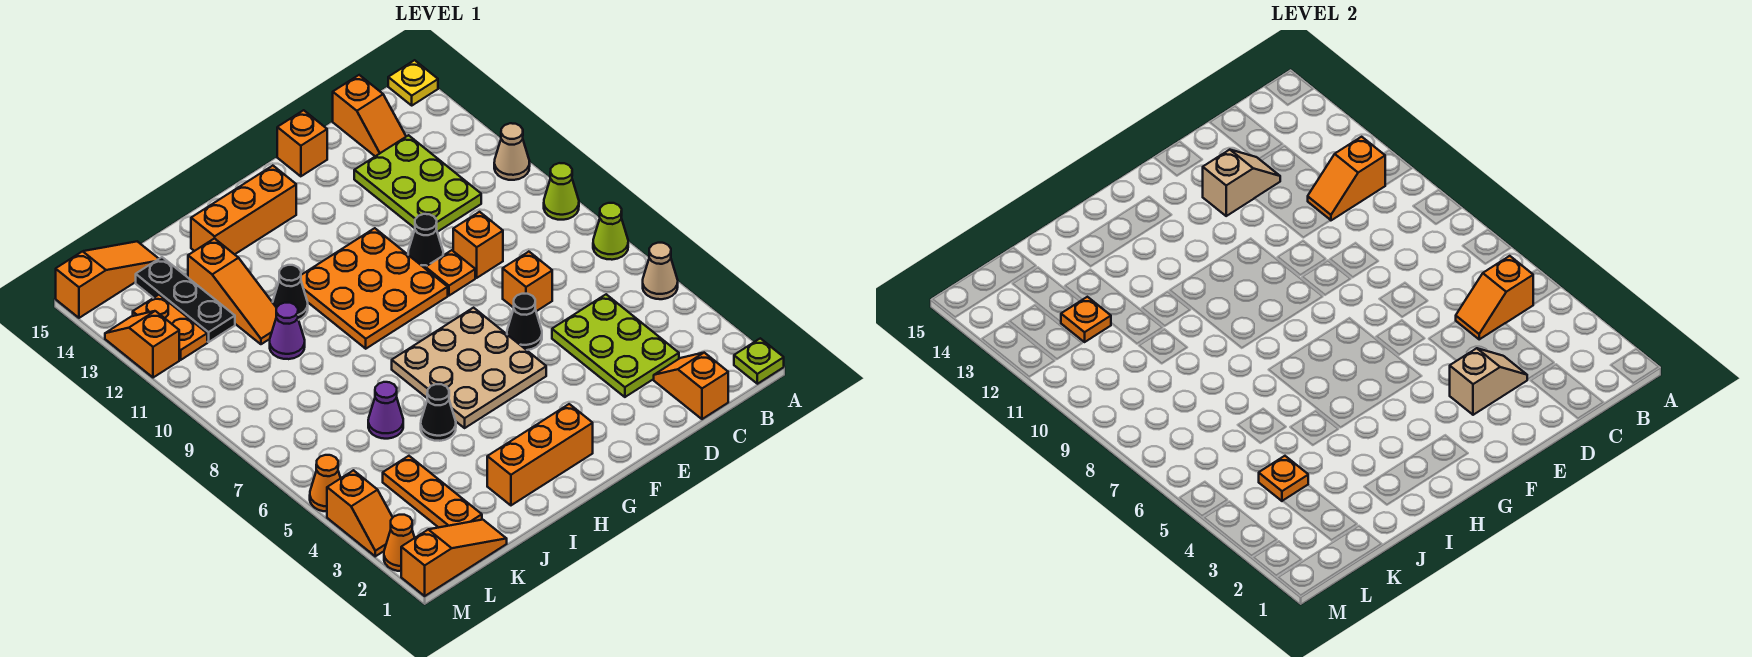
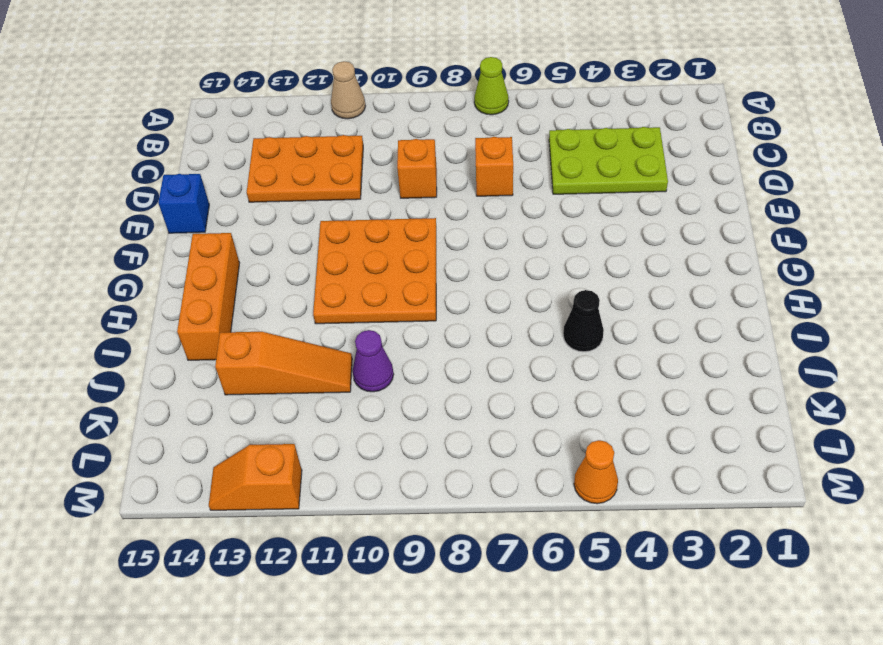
orange 2x3 plate [247,135,363,202] -> lime 2x3 plate [354,135,481,232]
blue 1x1 brick [158,174,209,233] -> orange 1x1 brick [277,110,327,176]
none -> lime 1x1 plate [734,338,784,384]
none -> tan 1x1 cone [643,243,678,299]
none -> lime 1x1 cone [544,163,579,220]
none -> yellow 1x1 plate [388,60,438,105]

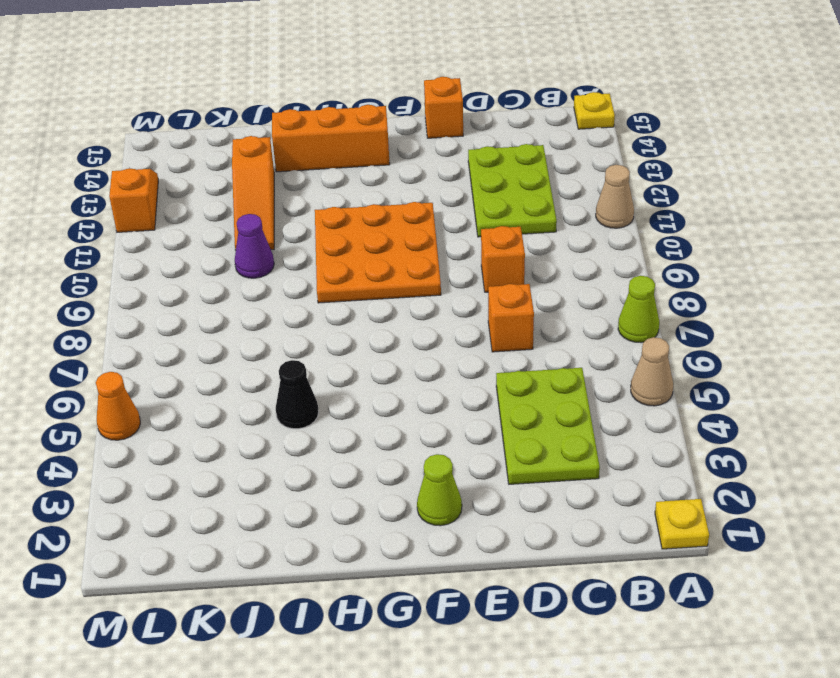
yellow 1x1 plate [655,499,709,549] -> lime 1x1 plate [734,338,784,384]
lime 1x1 cone [417,454,462,526] -> lime 1x1 cone moved to [544,163,579,220]
none -> orange 1x2 slope [654,353,728,419]
none -> orange 1x2 slope [333,75,406,156]
none -> black 1x1 cone [507,294,542,350]
none -> orange 1x1 plate [425,250,475,296]

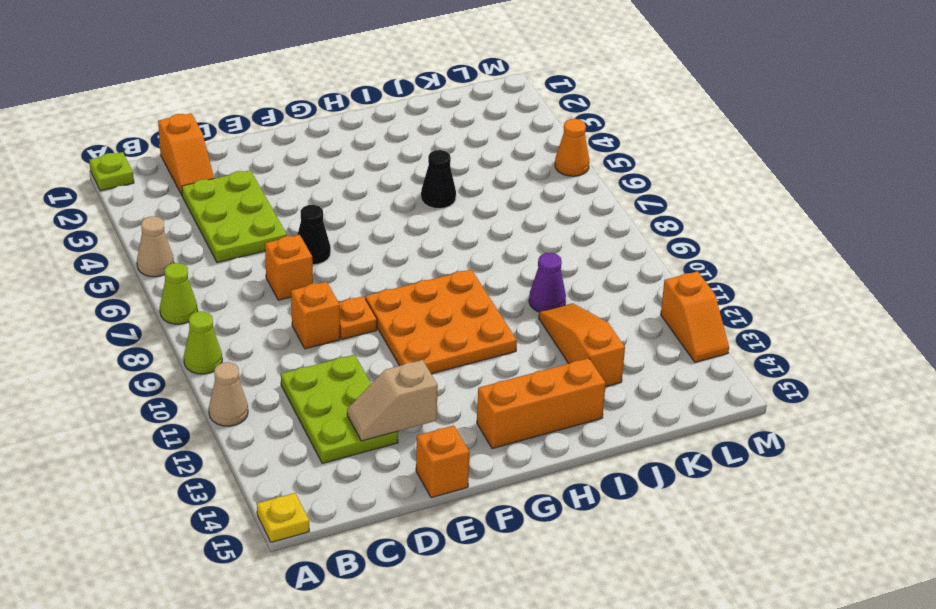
none -> orange 1x2 slope [333,75,406,156]
none -> black 1x1 cone [408,214,443,268]
none -> tan 3x3 plate [392,308,546,428]
none -> orange 1x3 brick [487,404,593,505]

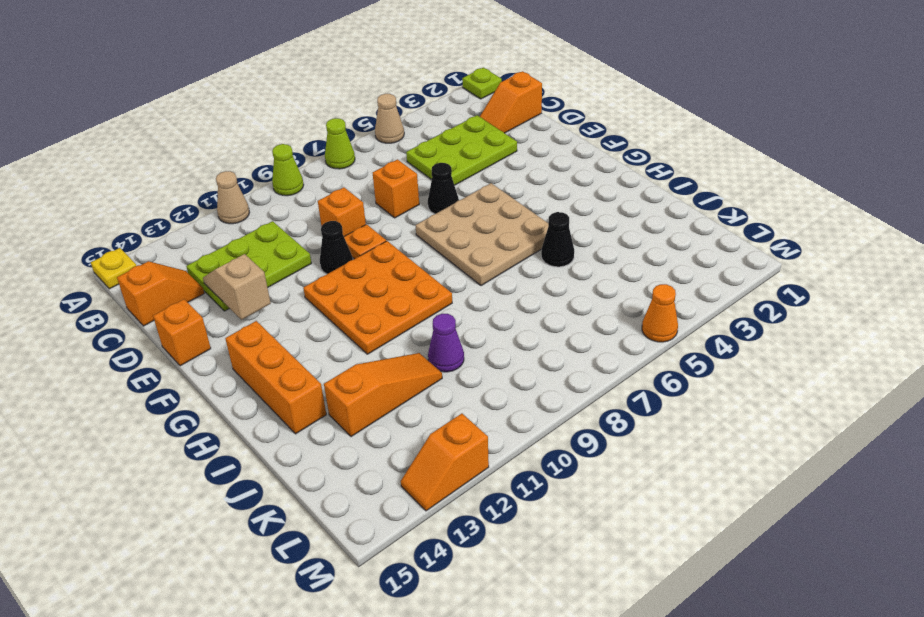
none -> orange 1x3 brick [487,404,593,505]
none -> black 1x1 cone [273,265,308,320]
none -> purple 1x1 cone [368,382,403,439]
none -> orange 1x3 slope [401,520,507,596]

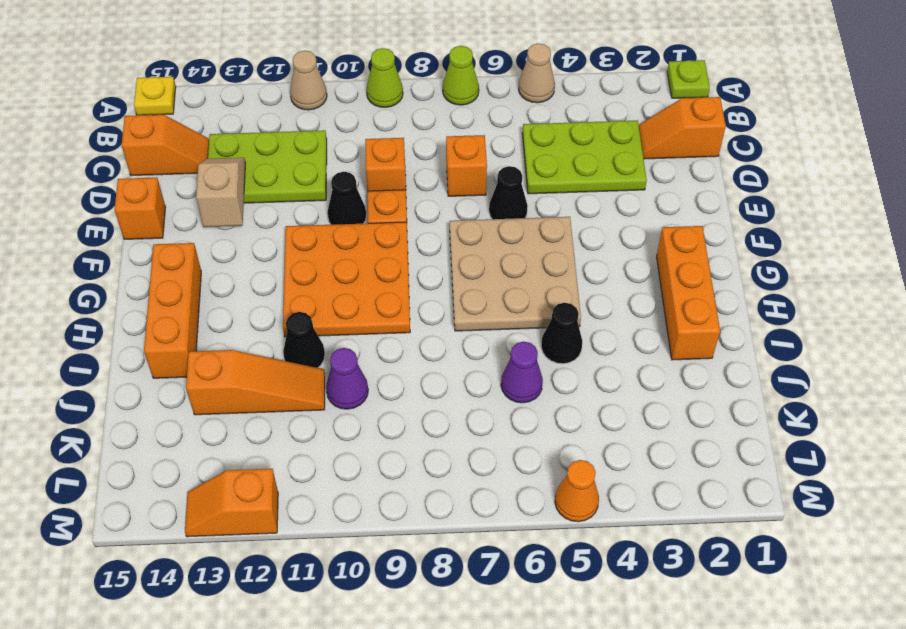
none -> orange 1x3 slope [401,520,507,596]
none -> orange 1x3 plate [383,456,482,528]
none -> black 1x3 plate [136,257,235,342]
none -> orange 1x3 slope [56,241,159,318]

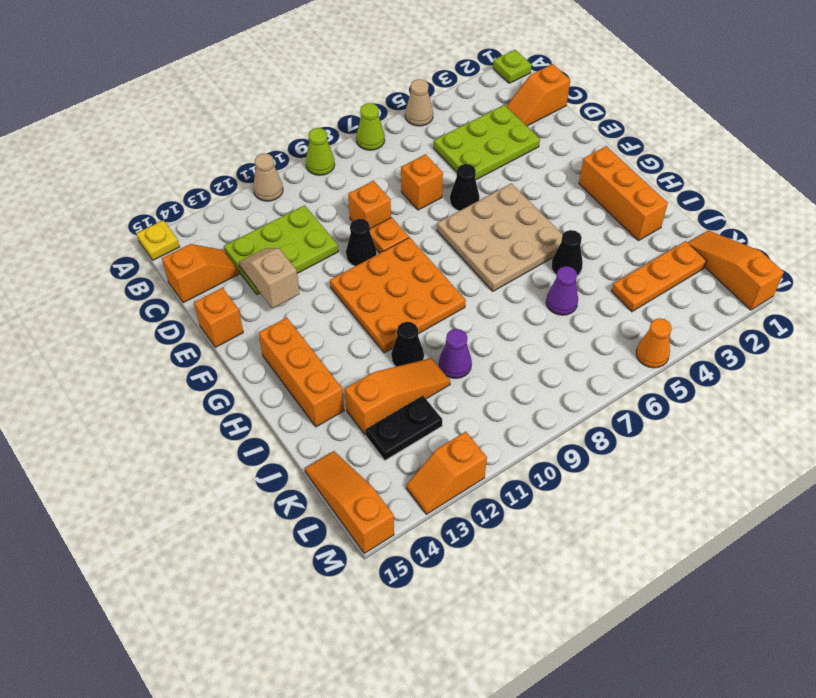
black 1x2 plate [366,396,442,460] -> black 1x3 plate [136,257,235,342]
none -> orange 1x2 plate [133,295,207,360]
none -> orange 1x1 cone [384,515,415,571]
none -> orange 1x2 slope [327,470,393,556]
none -> orange 1x2 slope [1456,256,1533,339]

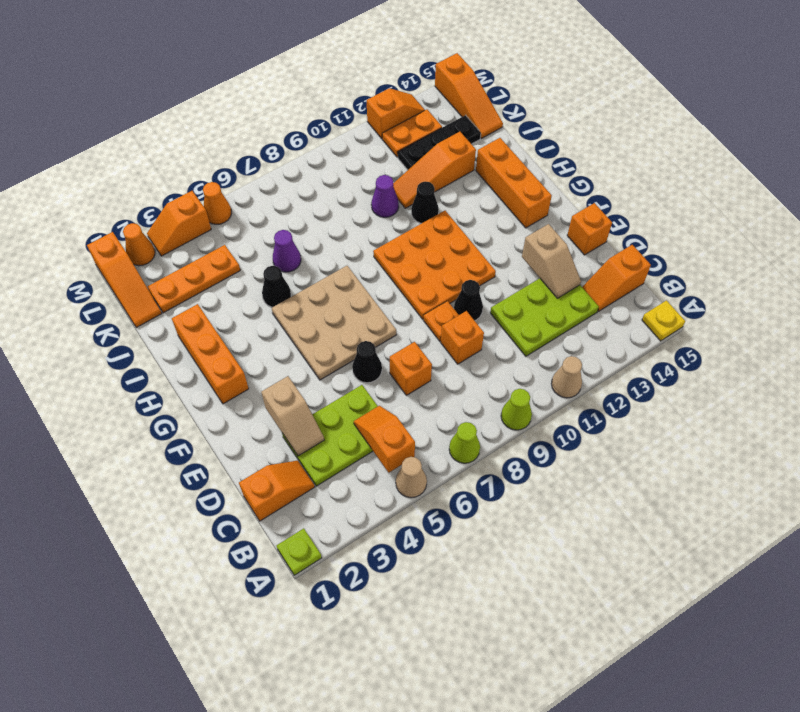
none -> orange 1x2 slope [1308,137,1385,220]
none -> orange 1x1 plate [1259,456,1308,501]
none -> orange 1x1 plate [1061,297,1111,342]

